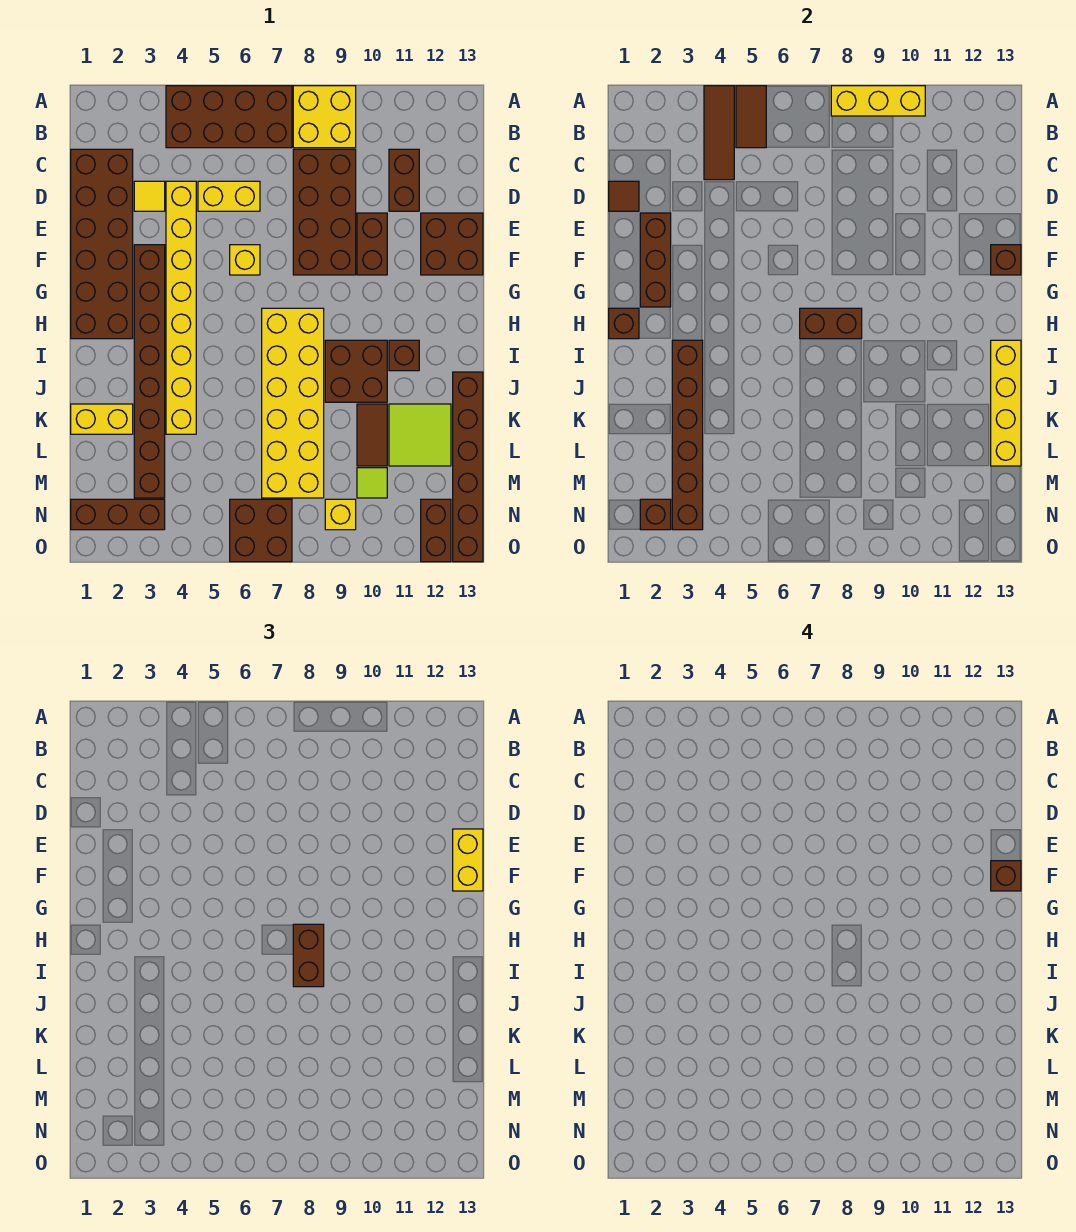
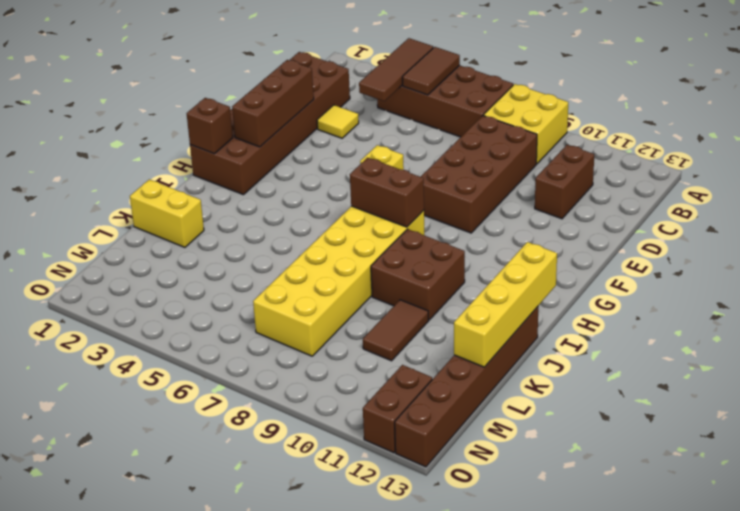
none -> yellow 1x8 brick [166,181,196,434]
none -> yellow 1x2 brick [198,181,260,211]
none -> brown 1x2 brick [357,213,387,275]
none -> brown 2x2 brick [421,213,483,275]

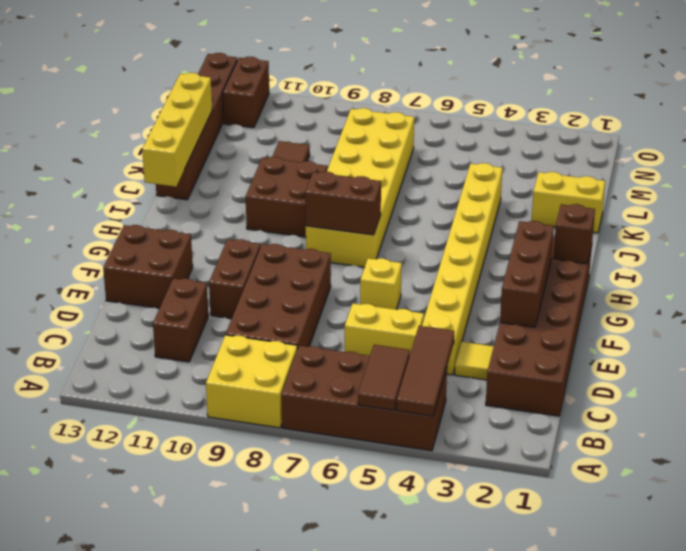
none -> brown 1x8 brick [134,245,165,498]
none -> brown 1x1 brick [389,340,419,371]
none -> lime 2x2 tile [389,404,451,466]
none -> lime 1x1 tile [357,468,387,498]

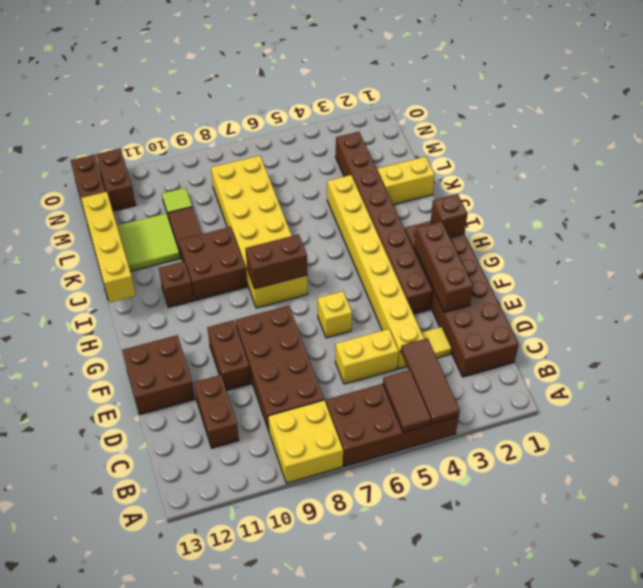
none -> brown 1x3 brick [71,499,165,530]
none -> brown 2x2 brick [230,499,292,562]
none -> yellow 1x1 brick [325,499,356,530]
none -> yellow 1x3 brick [831,86,925,116]

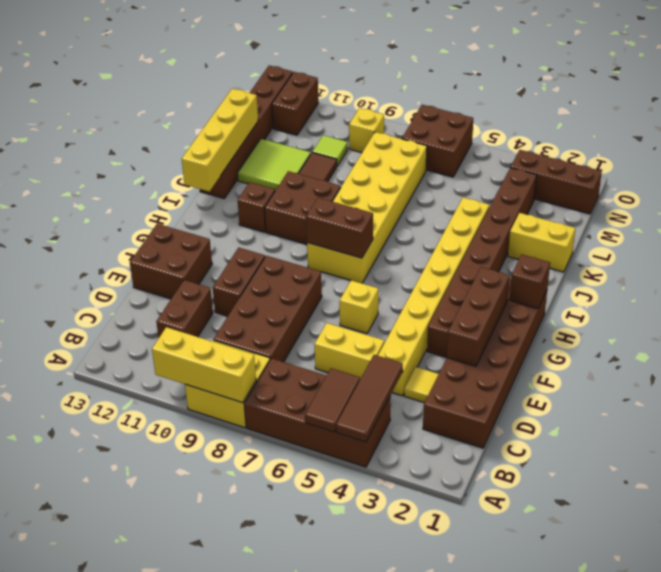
none -> brown 1x1 tile [609,181,639,211]
none -> brown 1x1 brick [991,245,1021,275]
none -> brown 1x6 brick [672,340,703,530]
none -> brown 1x1 brick [640,499,671,530]

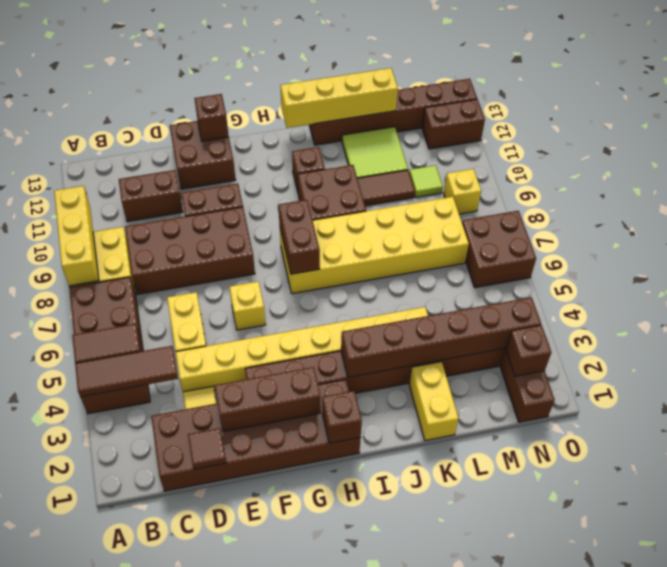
none -> yellow 1x2 brick [453,829,483,891]
none -> brown 1x2 brick [293,924,324,987]
none -> brown 1x1 brick [991,861,1021,891]

